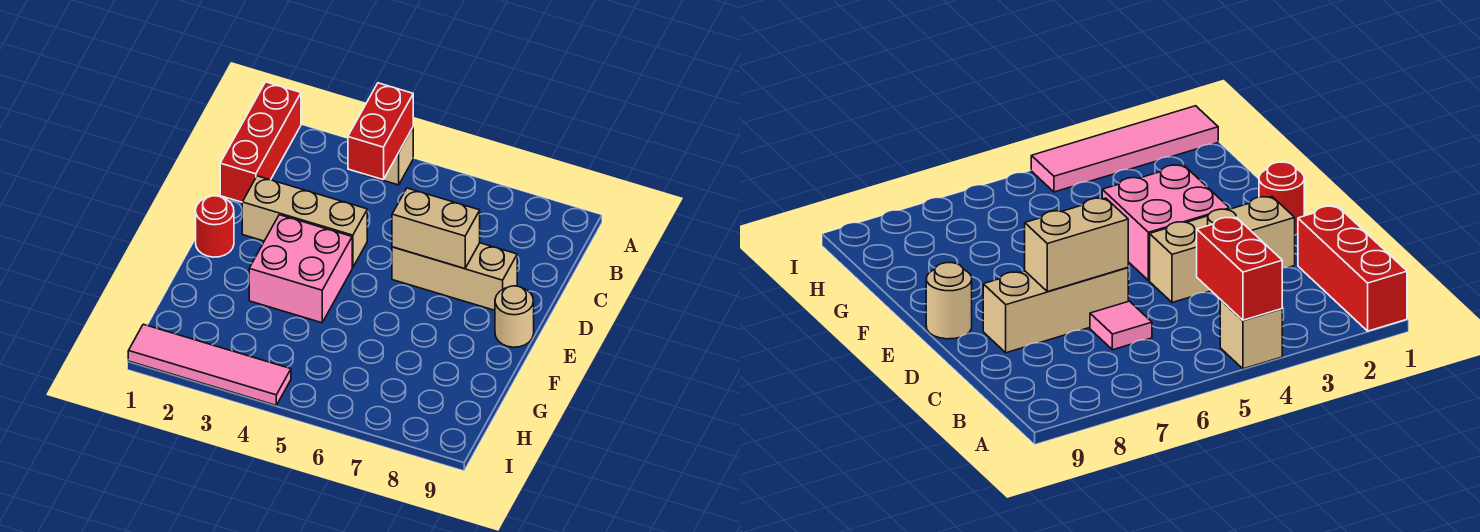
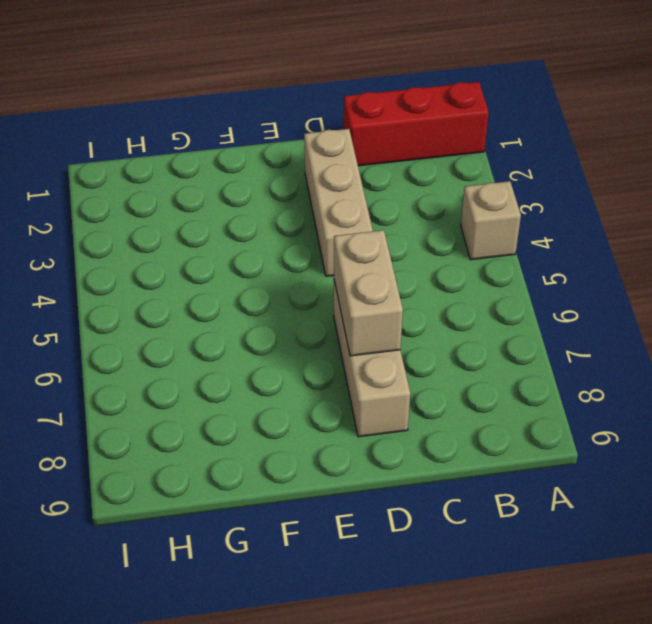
none -> pink 1x1 tile [1090,301,1152,350]
none -> red 1x1 round brick [196,196,234,257]

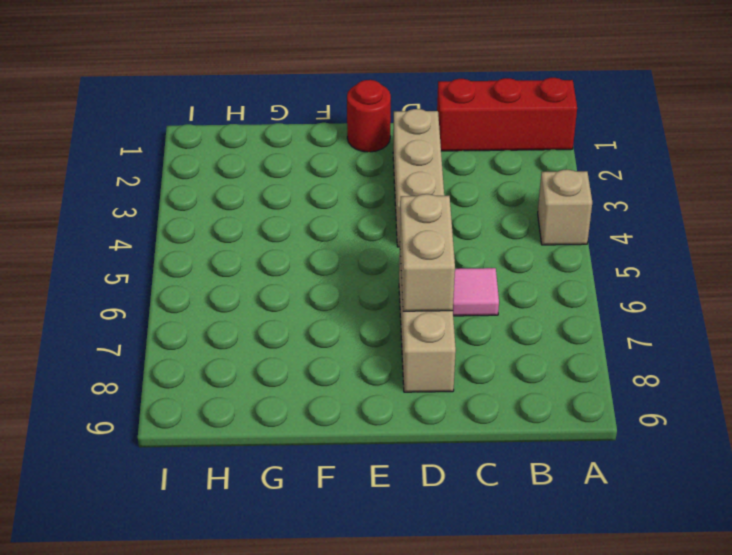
none -> pink 2x2 brick [249,215,352,323]
none -> tan 1x1 round brick [495,286,534,347]

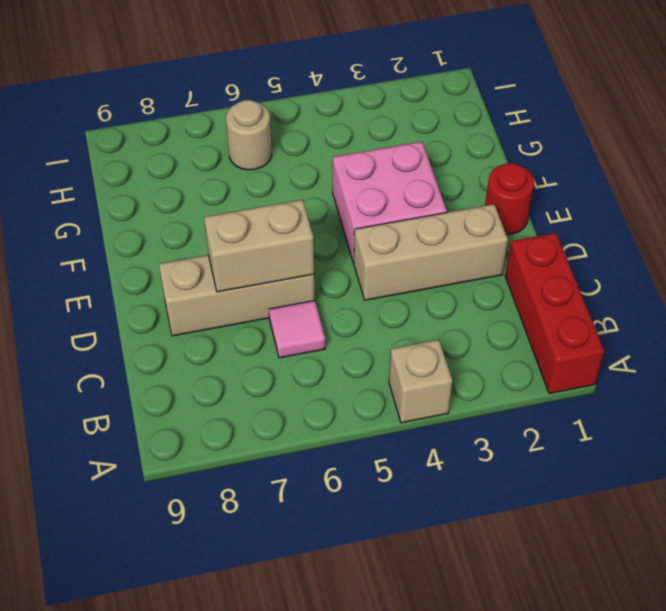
tan 1x1 round brick [226,100,272,170] -> tan 1x1 round brick moved to [495,286,534,347]
none -> pink 1x4 tile [128,324,291,405]
none -> red 1x2 brick [348,83,413,180]

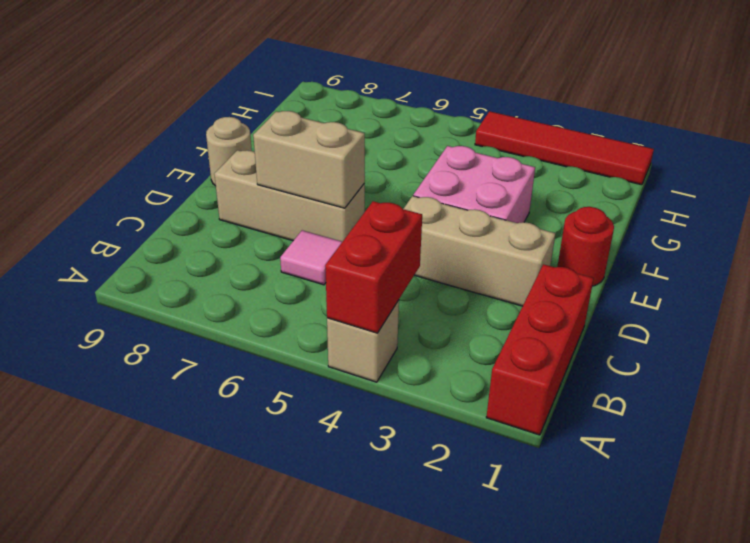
red 1x4 tile [475,111,654,185] -> pink 1x4 tile [128,324,291,405]

